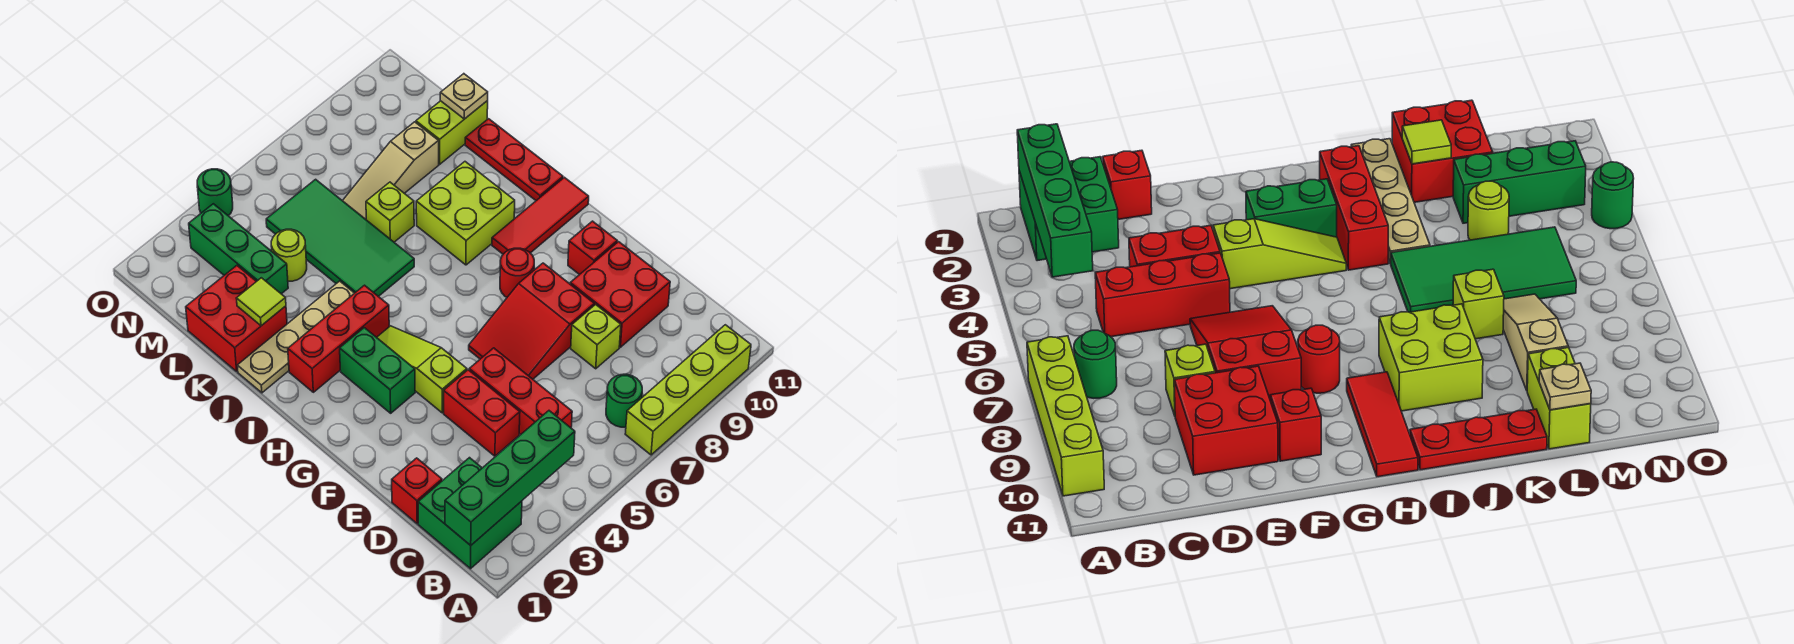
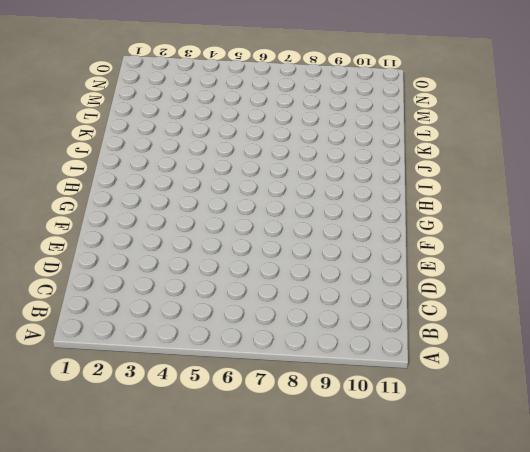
none -> lime 1x4 brick [625,325,751,455]
none -> green 2x2 brick [418,458,522,569]
none -> green 1x1 round brick [606,374,642,427]

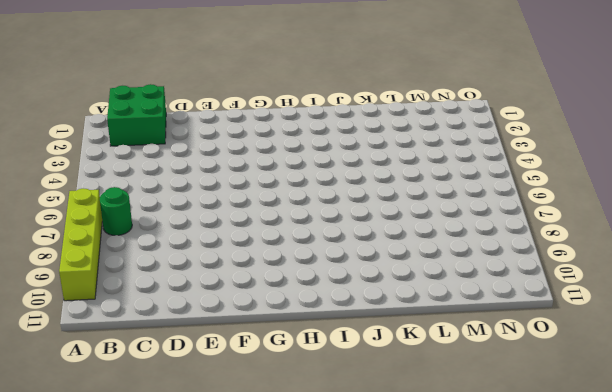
none -> red 1x3 brick [469,348,572,434]
none -> red 1x1 brick [392,458,442,524]
none -> red 1x2 brick [444,370,520,456]

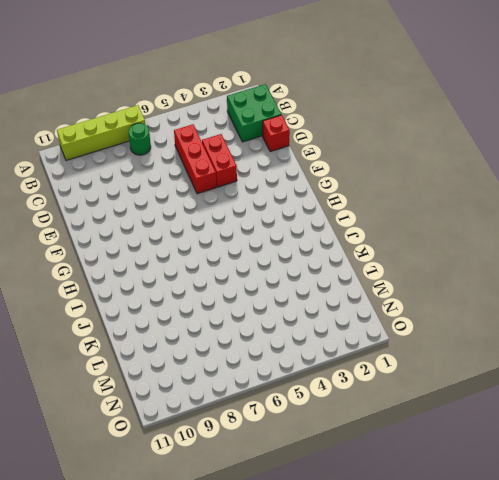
none -> lime 1x1 brick [571,305,621,369]
none -> red 2x2 brick [570,242,670,347]
none -> red 2x3 slope [469,263,594,379]

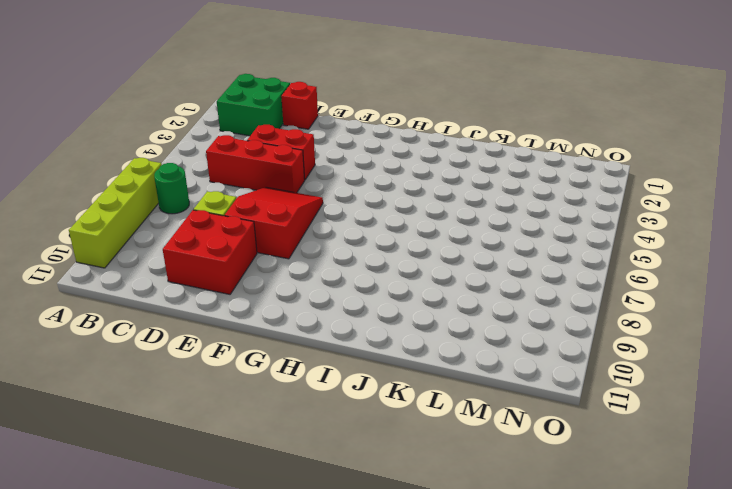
none -> lime 1x3 slope [377,326,467,413]
none -> red 1x1 brick [568,221,617,275]
none -> green 1x2 brick [340,328,415,413]

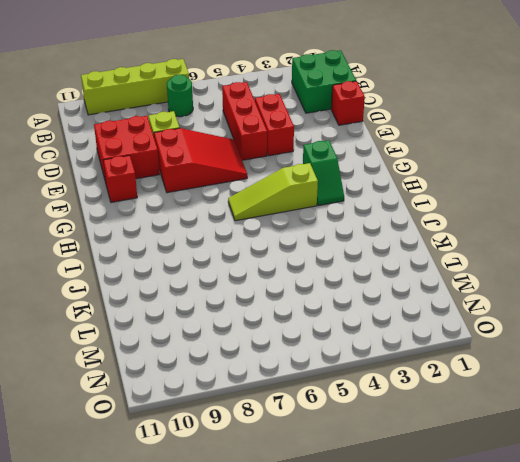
green 1x2 slope [303,140,344,206] -> green 1x2 brick [340,328,415,413]
lime 1x3 slope [228,163,318,221] -> lime 1x3 slope turned to [377,326,467,413]
none -> red 1x1 round brick [500,248,534,297]
none -> red 1x3 tile [492,177,589,254]
none -> red 1x3 brick [288,285,389,392]

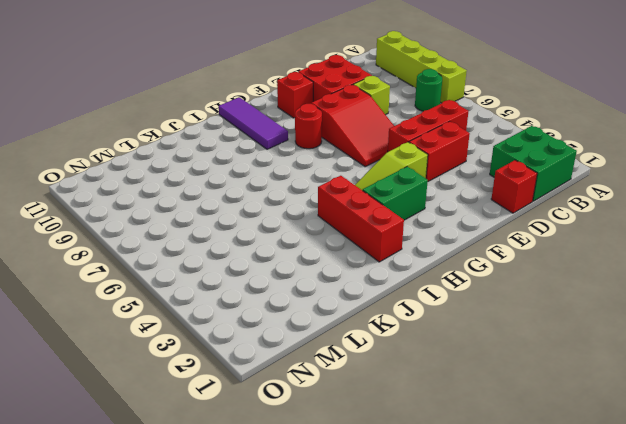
purple 1x3 tile [219,97,288,149] -> red 1x3 tile [492,177,589,254]
none -> lime 2x2 brick [416,162,515,265]
none -> red 1x3 plate [465,119,563,201]
none -> tan 1x4 plate [237,281,354,393]

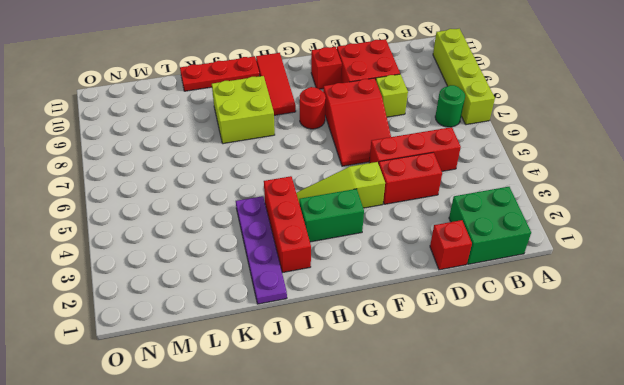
purple 1x4 plate [236,196,287,304] -> tan 1x4 plate [237,281,354,393]
none -> green 2x4 tile [266,179,414,296]
none -> red 2x2 brick [186,266,287,371]
none -> lime 1x1 brick [366,182,414,242]

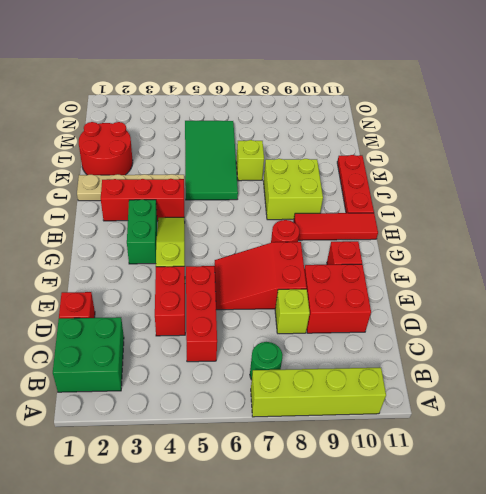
red 2x2 round brick [79,122,133,175] -> red 2x2 brick [186,266,287,371]
none -> green 1x3 brick [189,204,288,294]
none -> lime 1x1 round brick [271,229,307,281]
none -> tan 1x3 slope [343,122,439,219]

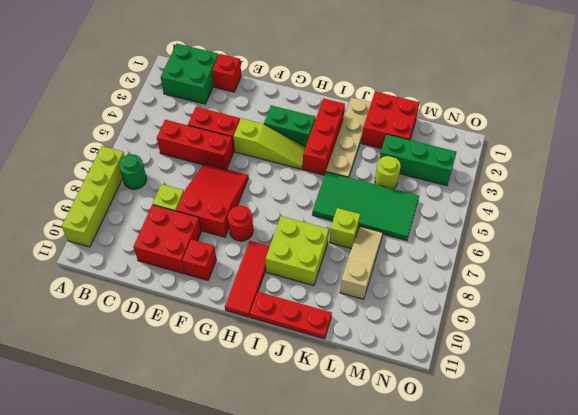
none -> lime 1x2 brick [416,101,488,164]
none -> green 1x1 round brick [197,169,233,216]
none -> green 1x4 brick [445,411,575,545]

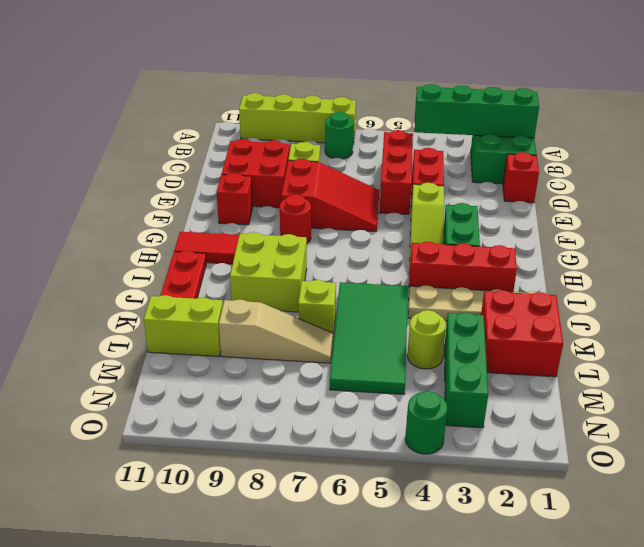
none -> lime 1x1 tile [236,278,286,326]
none -> tan 1x1 plate [440,74,488,119]

